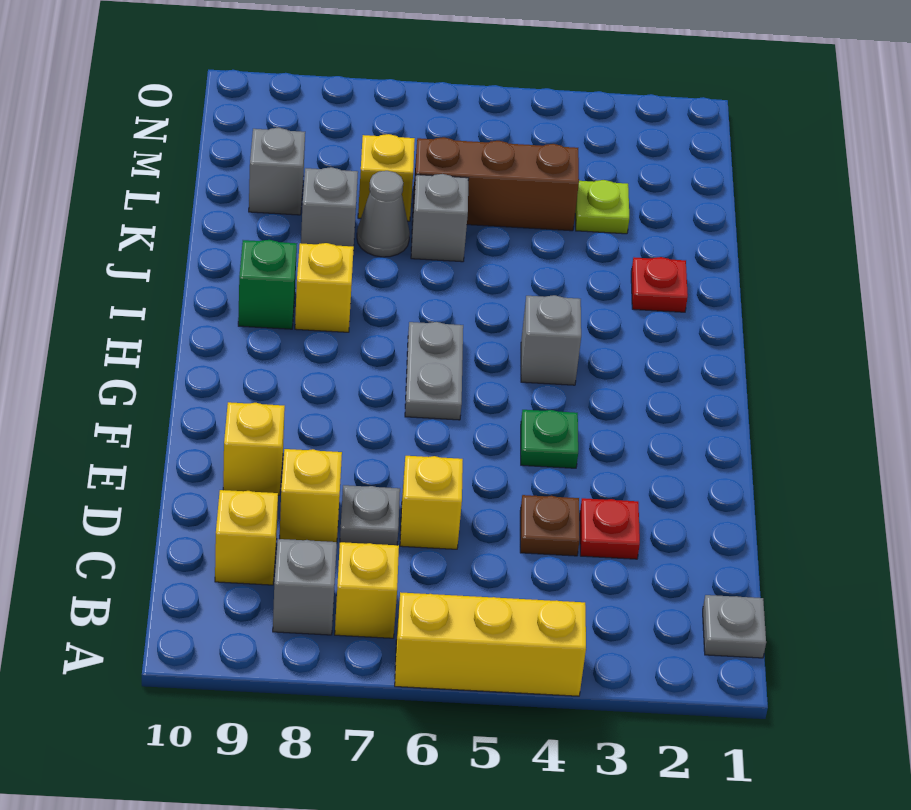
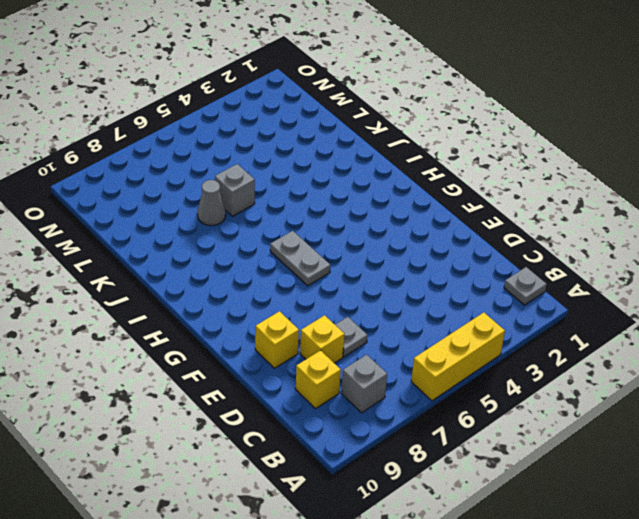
none -> yellow 1x1 brick [335,542,399,638]
none -> red 1x1 plate [580,498,640,559]
none -> brown 1x1 plate [520,495,580,556]

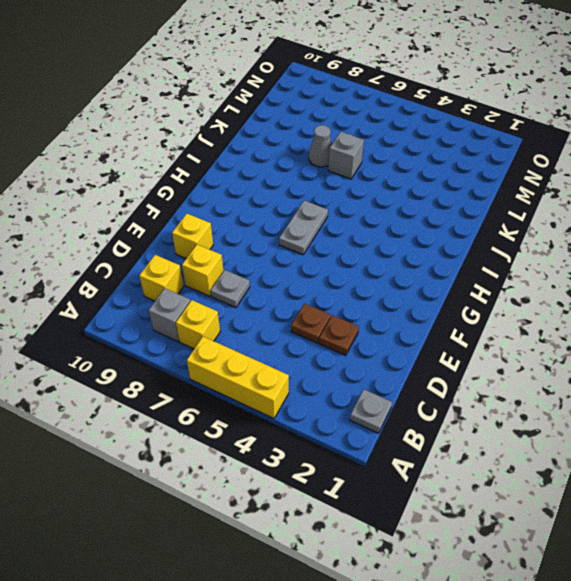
brown 1x1 plate [319,315,359,355] -> red 1x1 plate [580,498,640,559]
none -> yellow 1x1 brick [400,456,463,549]
none -> green 1x1 plate [521,410,578,468]
none -> grey 1x1 brick [521,295,581,385]

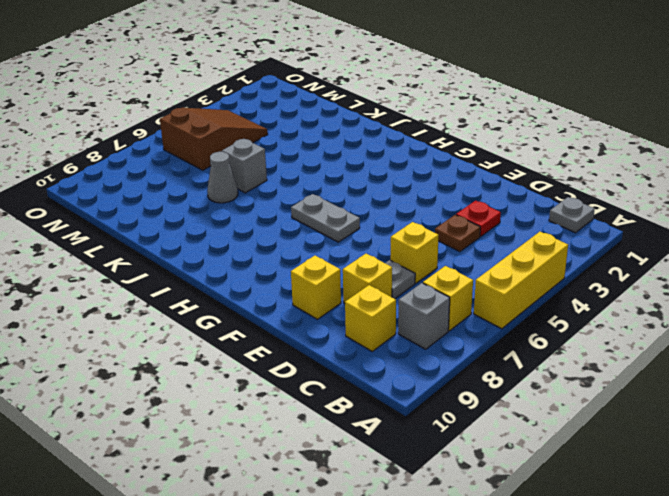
brown 2x3 slope [160,108,268,170] -> none
none -> green 1x1 plate [521,410,578,468]
none -> grey 1x1 brick [521,295,581,385]
none -> yellow 1x1 brick [295,243,354,332]

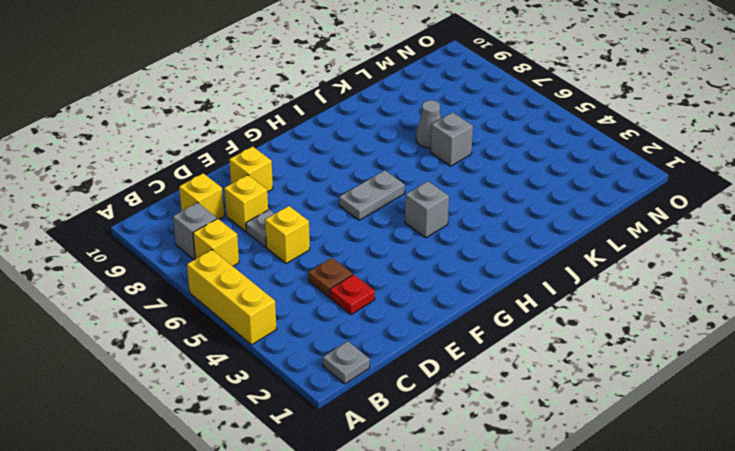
none -> green 1x1 plate [521,410,578,468]
none -> yellow 1x1 brick [295,243,354,332]
none -> green 1x1 brick [238,240,297,329]

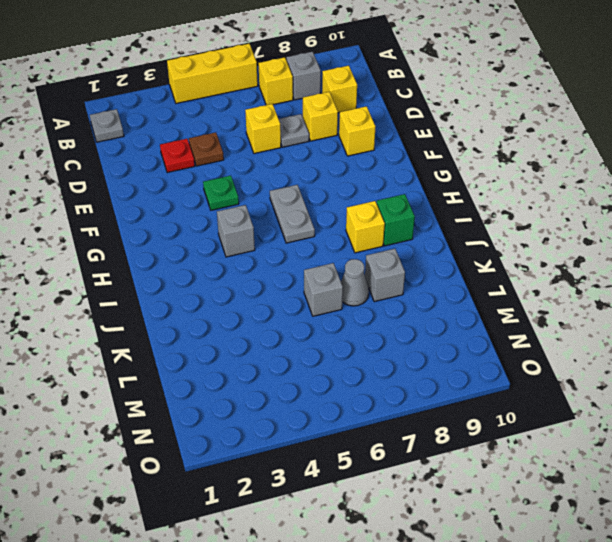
none -> red 1x1 plate [631,257,688,312]
none -> lime 1x1 plate [575,180,629,234]
none -> brown 1x3 brick [413,137,579,231]

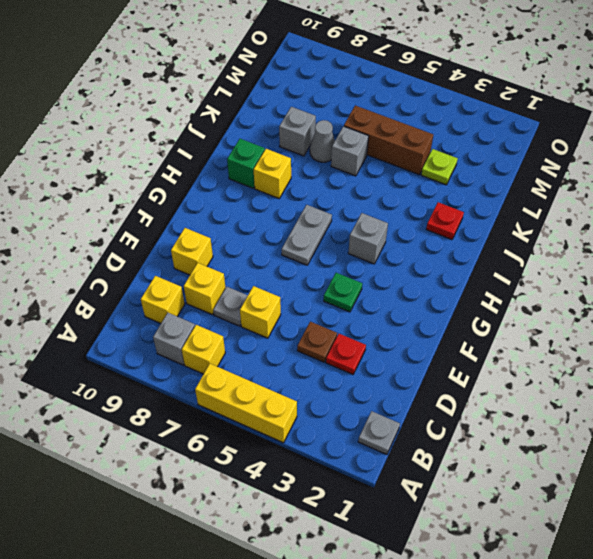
none -> yellow 1x1 brick [358,134,415,221]
none -> grey 1x1 brick [249,128,305,215]

